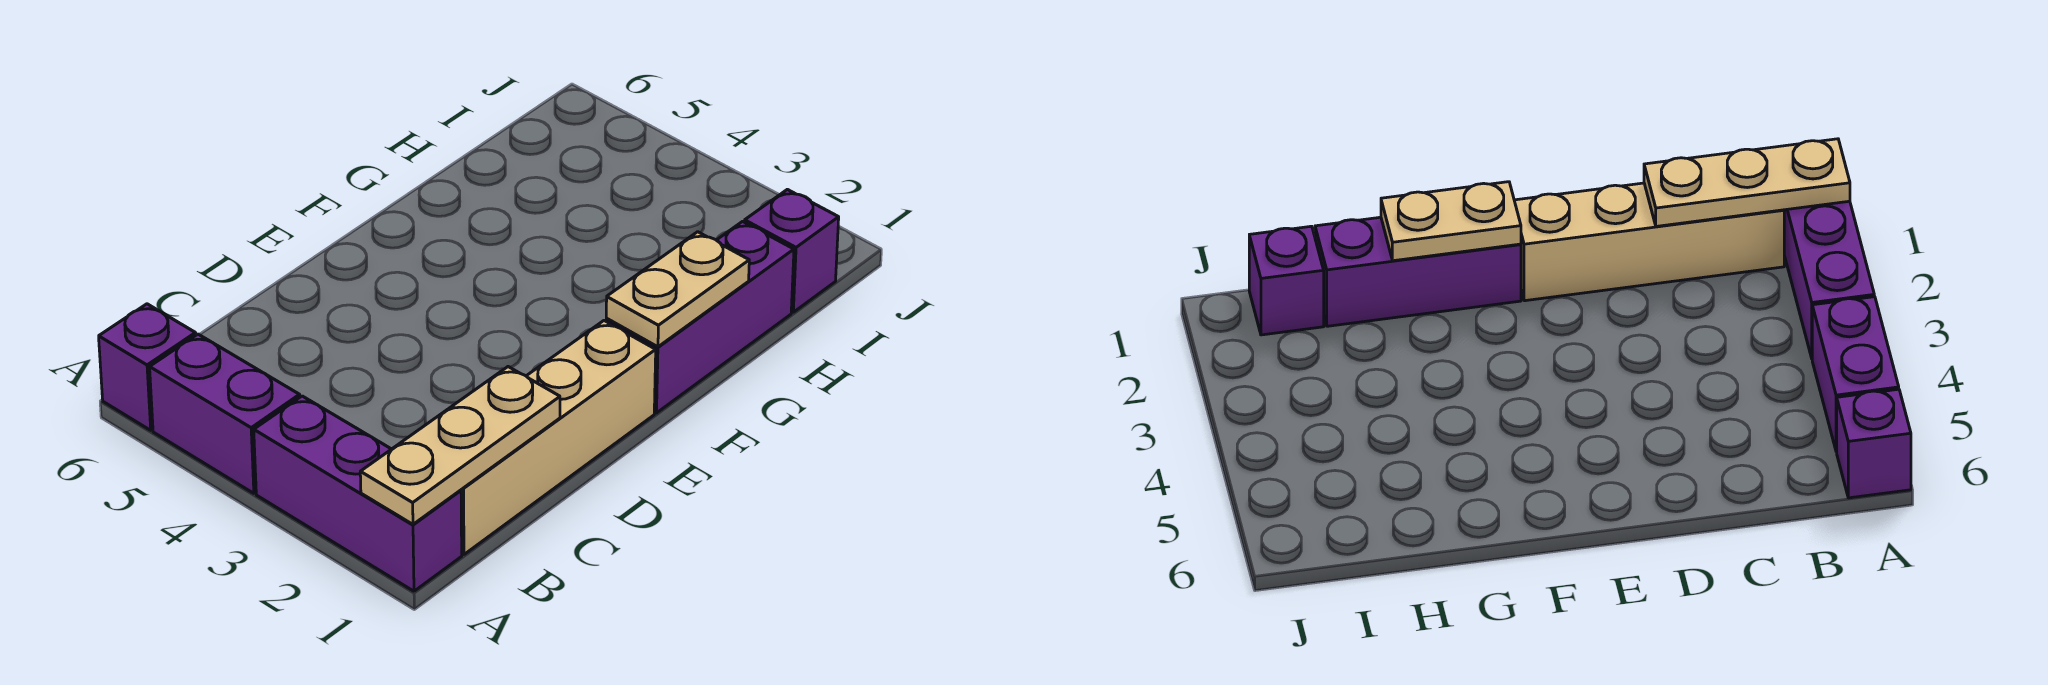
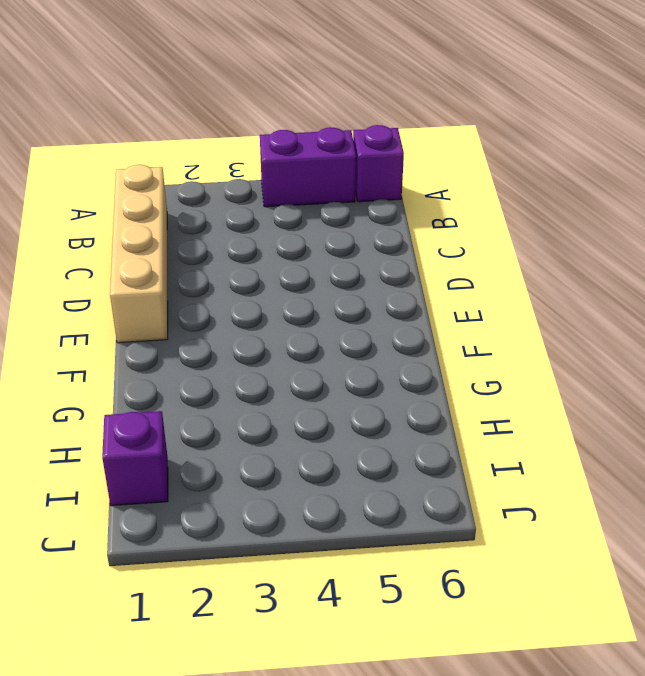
none -> purple 1x3 brick [254,396,462,591]
none -> purple 1x3 brick [606,222,794,413]

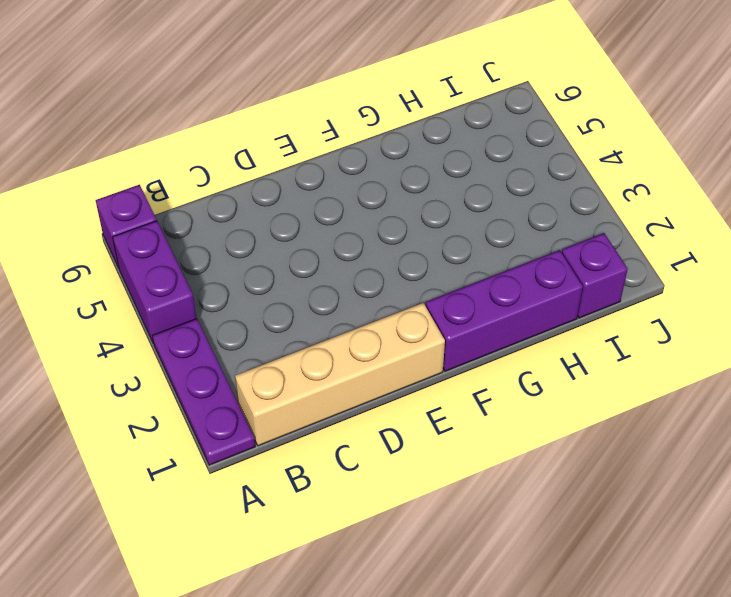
purple 1x3 plate [152,319,255,465] -> purple 1x3 brick [254,396,462,591]
none -> tan 1x3 plate [360,367,560,524]
none -> tan 1x2 plate [606,232,749,347]

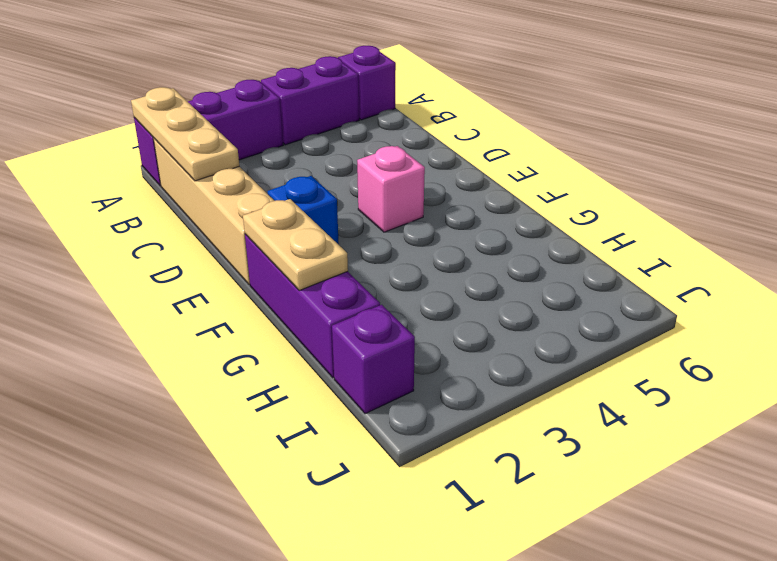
blue 1x1 brick [267,176,339,245] -> none
pink 1x1 brick [357,146,425,232] -> none

